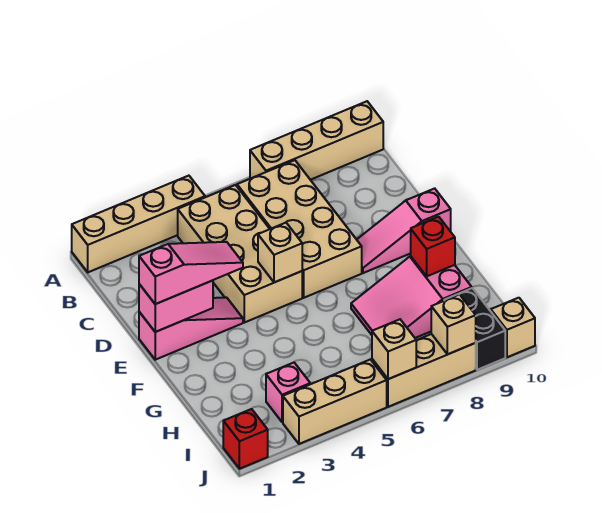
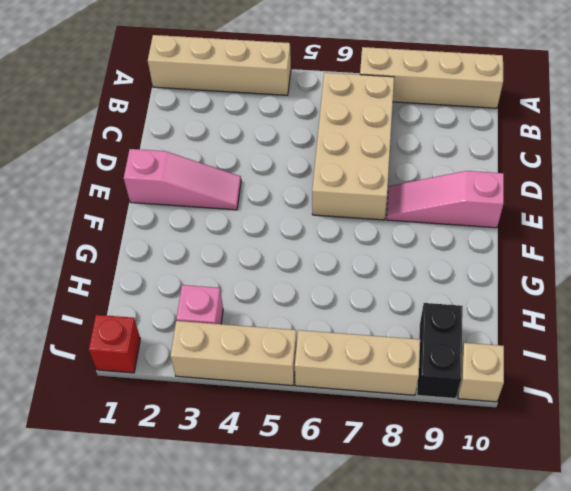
none -> tan 2x4 brick [178,185,302,323]
none -> pink 2x3 slope [351,256,472,338]
none -> pink 1x2 brick [139,280,213,332]

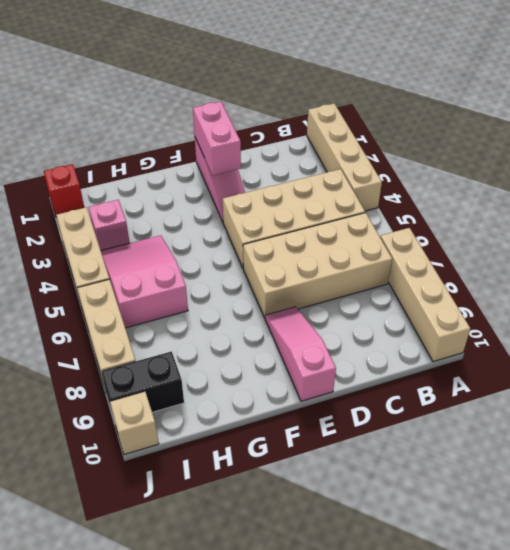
pink 2x3 slope [101,235,188,328] -> pink 2x3 slope moved to [351,256,472,338]
none -> tan 1x1 brick [258,223,302,282]
none -> red 1x1 brick [411,217,455,276]
none -> tan 1x1 brick [372,319,416,379]

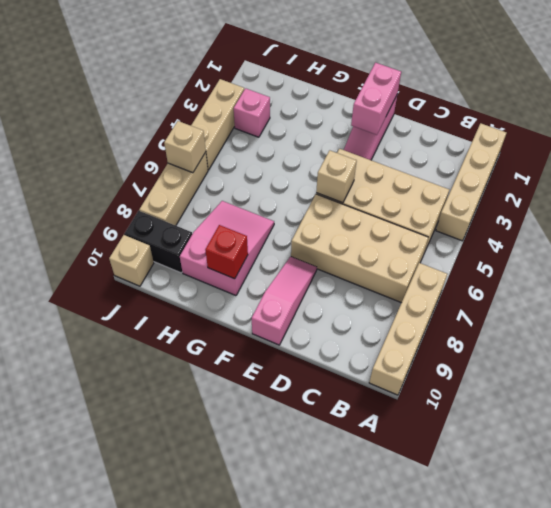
none -> red 1x1 brick [223,409,268,469]
none -> tan 1x1 brick [431,294,476,354]
none -> pink 1x3 slope [139,242,243,304]

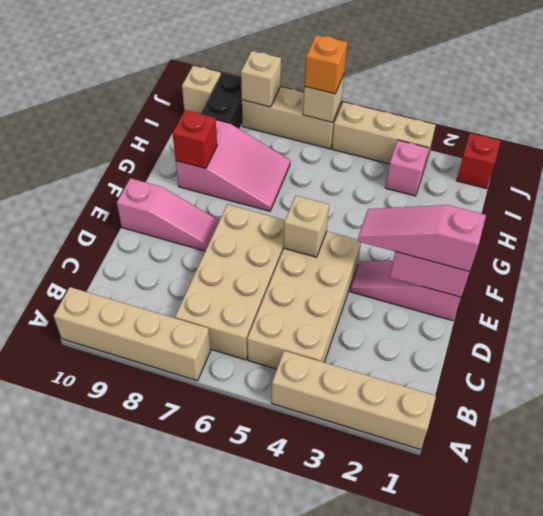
orange 1x1 brick [305,35,347,94] -> none

